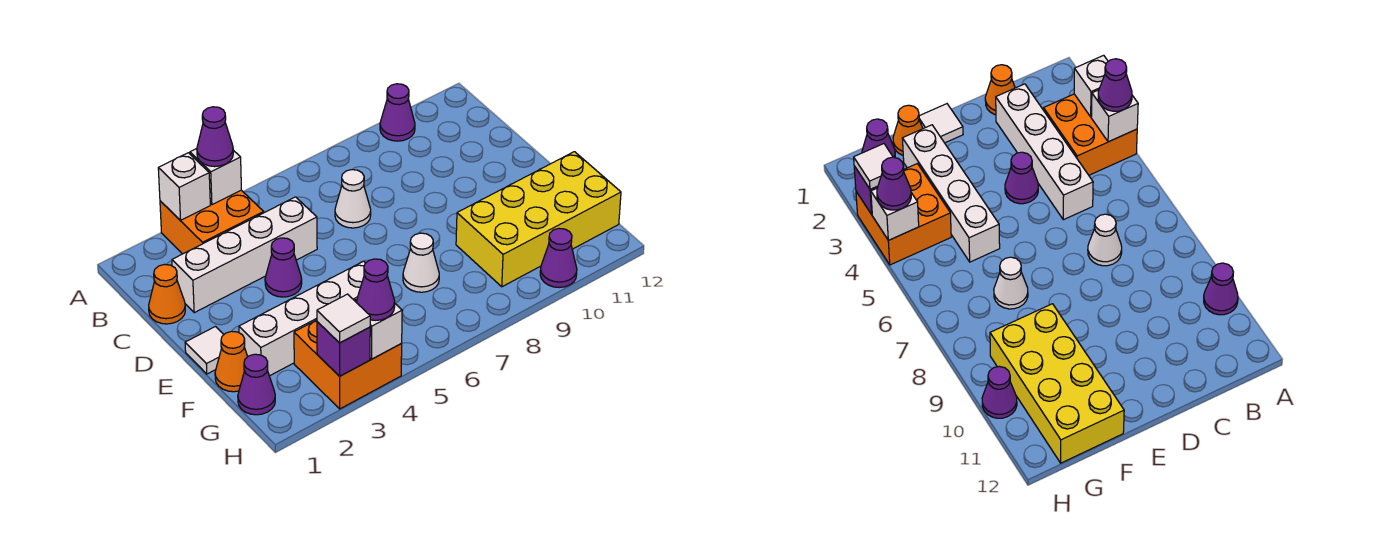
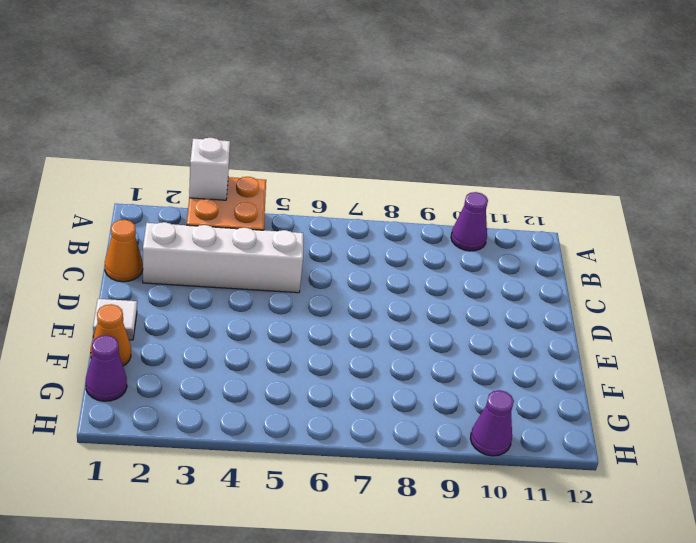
none -> white 1x1 cone [335,170,371,228]
none -> purple 1x1 cone [265,238,302,297]
none -> white 1x4 brick [239,261,365,376]

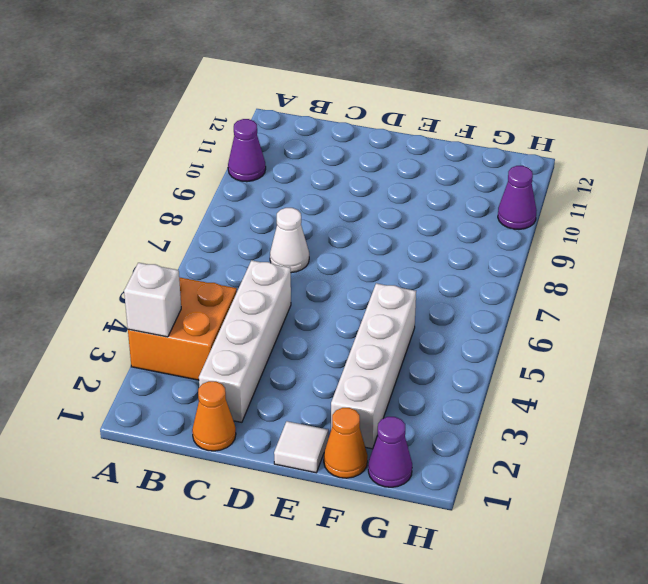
none -> purple 1x1 cone [265,238,302,297]
none -> white 1x1 cone [403,233,439,292]
none -> yellow 2x4 brick [456,152,621,287]

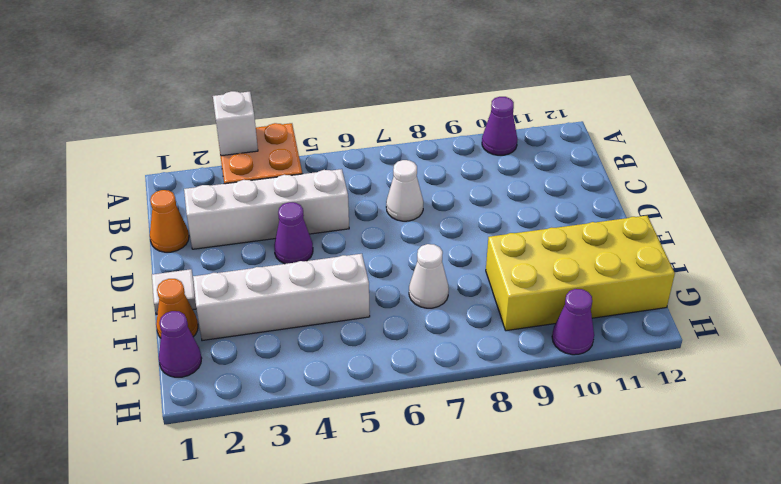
none -> orange 2x2 brick [294,300,402,409]
none -> white 1x1 brick [190,149,241,205]
none -> purple 1x1 brick [317,322,370,376]

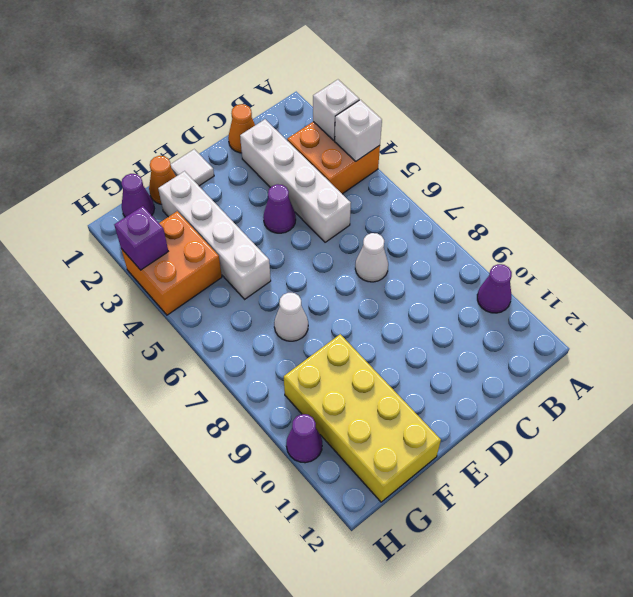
none -> white 1x1 brick [355,301,402,359]
none -> purple 1x1 cone [197,107,233,167]
none -> white 1x1 tile [317,294,370,343]

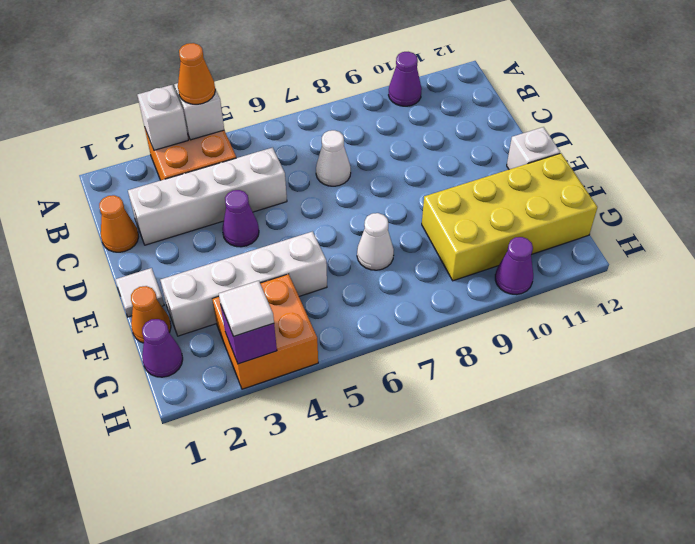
orange 1x1 cone [178,43,215,104] -> purple 1x1 cone [197,107,233,167]
white 1x1 brick [507,127,560,169] -> white 1x1 brick moved to [355,301,402,359]
none -> purple 1x1 cone [357,259,395,320]

